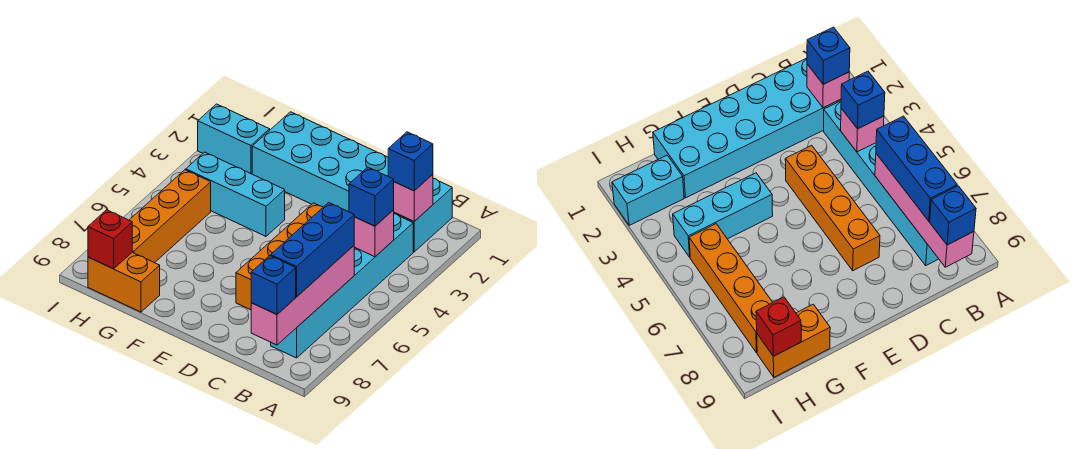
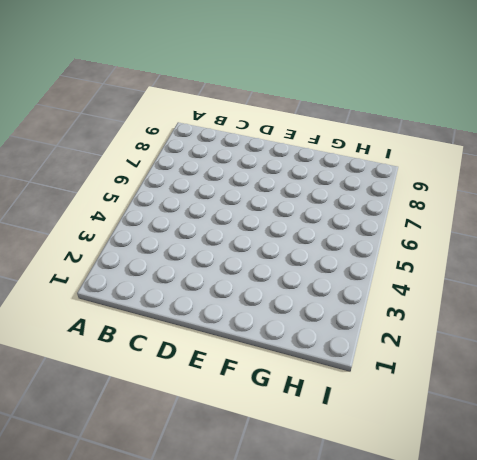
none -> cyan 2x6 brick [252,112,452,252]
none -> cyan 1x6 brick [271,214,413,358]
none -> orange 1x4 brick [236,203,323,310]

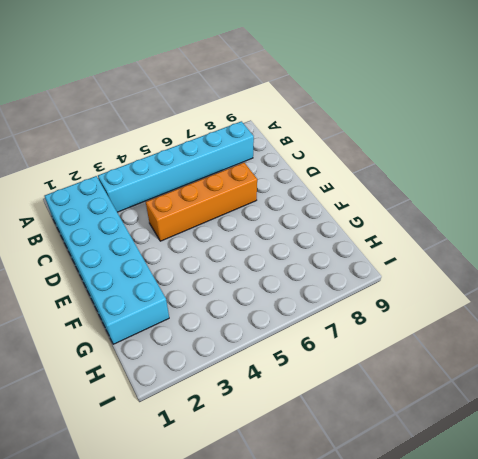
none -> cyan 1x3 brick [186,152,285,236]
none -> orange 1x2 brick [88,252,160,312]
none -> cyan 1x2 brick [198,104,270,174]

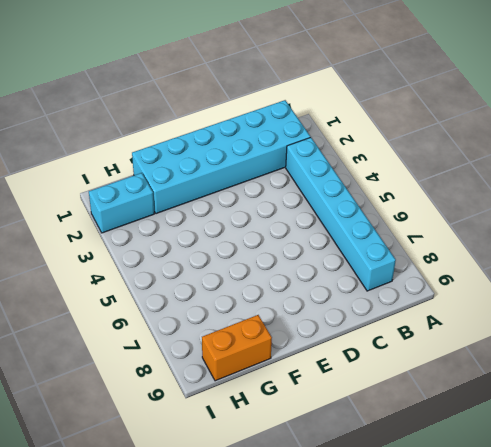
none -> orange 1x4 brick [236,203,323,310]
none -> cyan 1x3 brick [186,152,285,236]
none -> orange 1x4 brick [130,170,211,263]

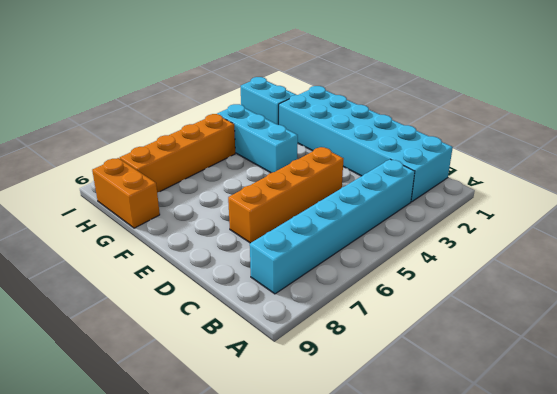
none -> pink 1x1 brick [394,174,433,221]
none -> pink 1x1 brick [354,210,394,257]
none -> pink 1x4 brick [251,246,354,345]

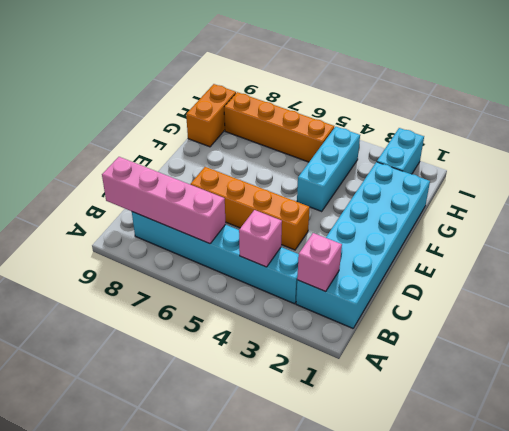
none -> red 1x1 brick [88,210,132,269]
none -> blue 1x1 brick [388,132,433,191]
none -> blue 1x1 brick [349,167,394,226]

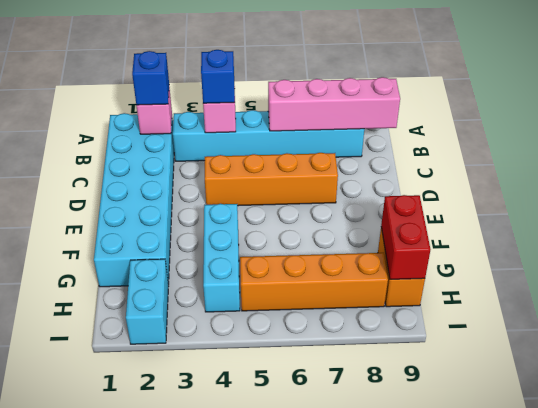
red 1x2 brick [381,195,430,279] -> red 1x1 brick [88,210,132,269]
none -> blue 1x3 brick [271,203,354,297]
none -> blue 1x1 brick [251,256,296,315]

